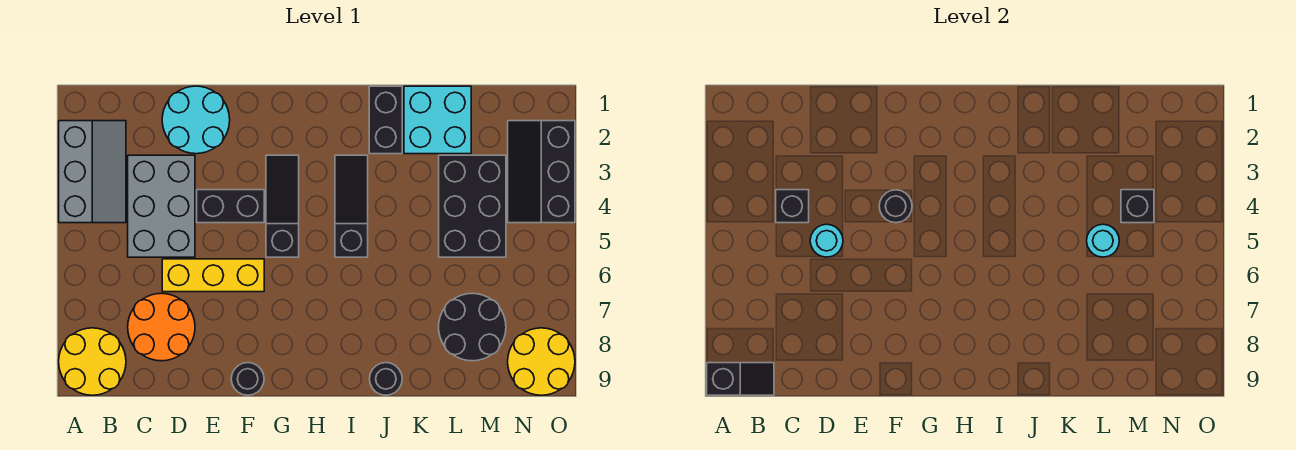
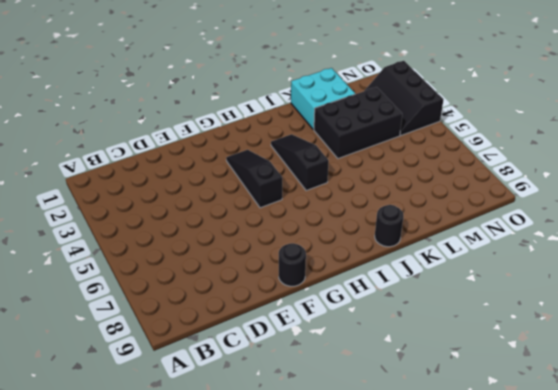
black 2x3 brick [314,87,402,159] -> black 2x3 brick turned to [439,155,506,257]
none -> grey 2x3 slope [59,121,126,223]
none -> yellow 2x2 round brick [59,328,126,395]
none -> grey 2x3 brick [128,155,195,257]

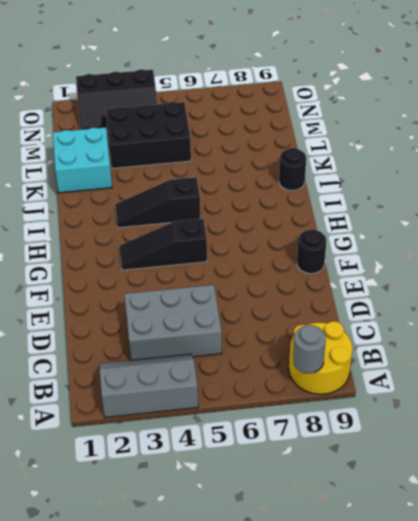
grey 1x1 round brick [293,325,326,373] -> none
none -> orange 2x2 round brick [128,293,195,361]
none -> cyan 2x2 round brick [162,86,230,154]
none -> yellow 1x3 brick [162,259,264,292]

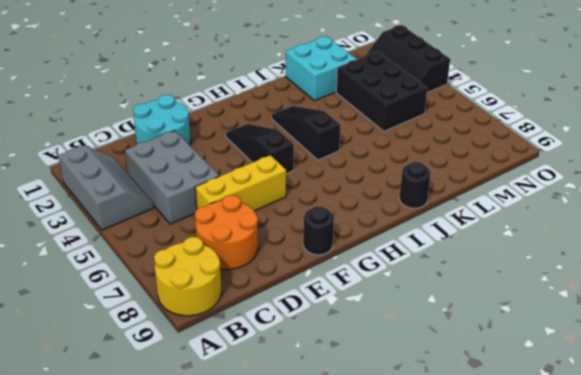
none -> black 1x2 brick [197,190,264,223]
none -> black 1x2 brick [369,86,402,154]
none -> black 2x2 round brick [439,293,506,361]

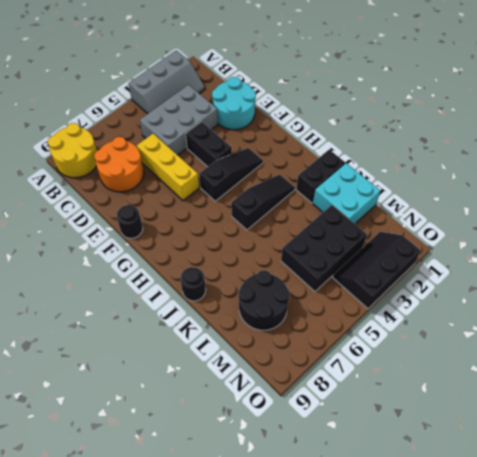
none -> yellow 2x2 round brick [508,328,575,395]
none -> black 1x2 slope [707,363,774,395]
none -> black 1x1 brick [776,190,809,223]

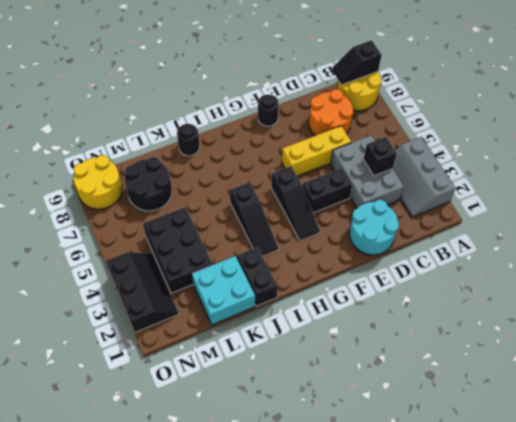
none -> cyan 1x1 round brick [810,224,843,257]
none -> black 1x1 round brick [879,190,912,223]
none -> cyan 1x1 round brick [1087,224,1119,257]

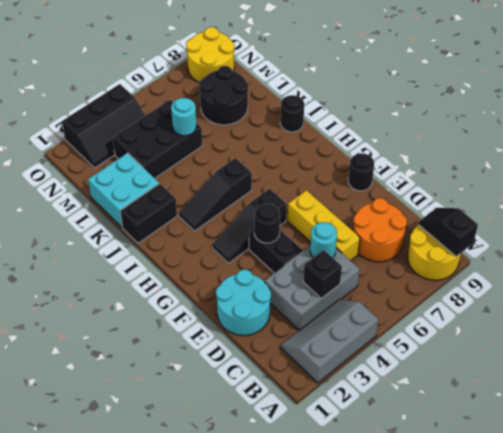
none -> black 1x1 brick [1121,190,1154,223]

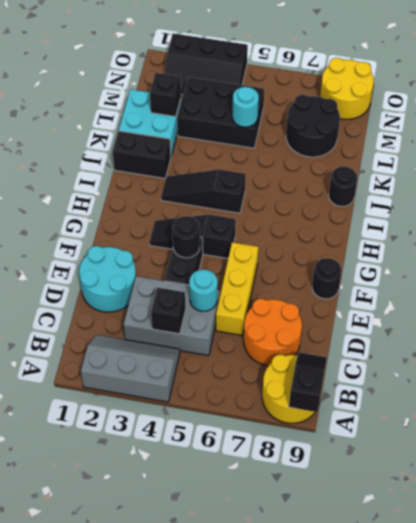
black 1x1 brick [150,73,181,117] -> black 1x1 brick moved to [1121,190,1154,223]

